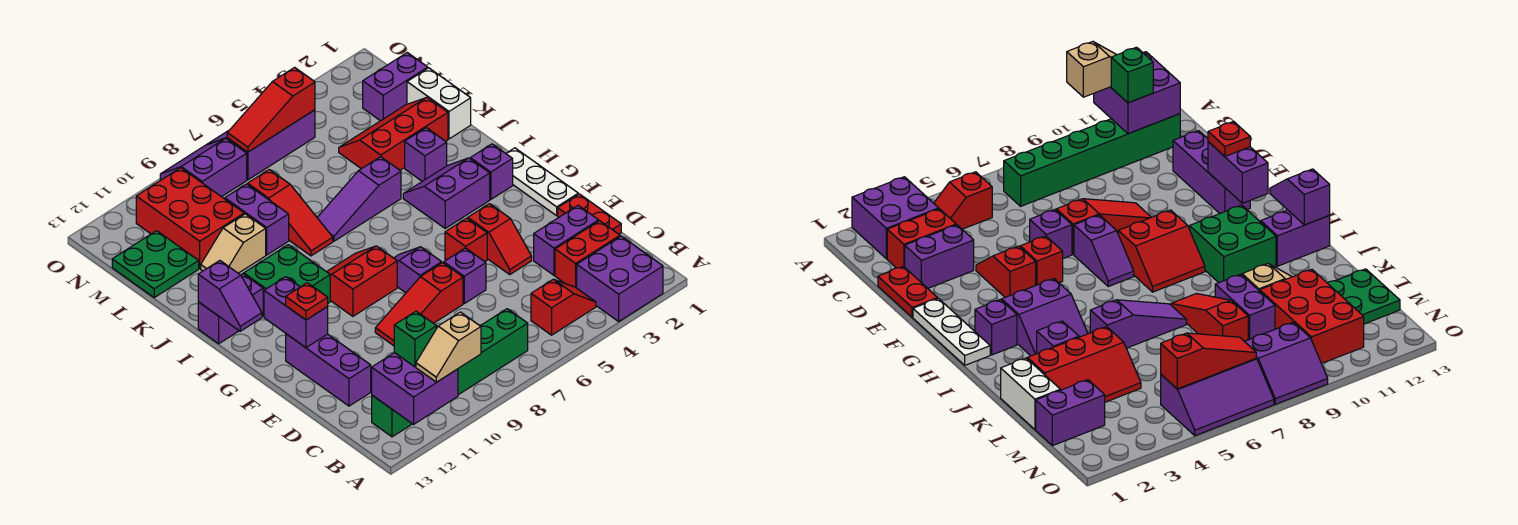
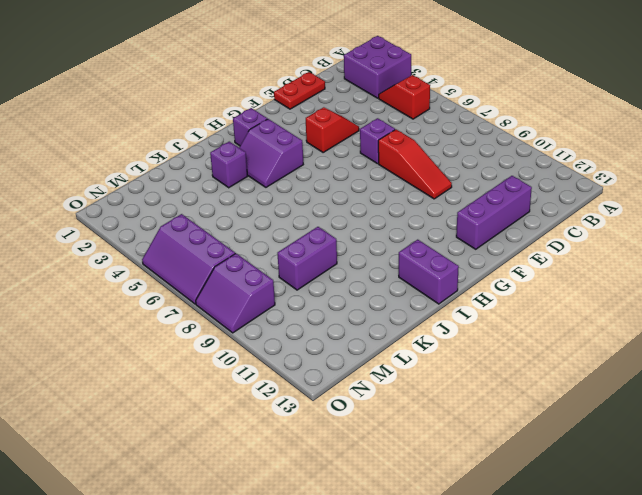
none -> green 1x6 brick [372,309,528,437]
none -> red 1x2 brick [555,221,620,288]
none -> purple 1x2 brick [534,206,599,275]
none -> white 1x3 plate [506,148,578,216]

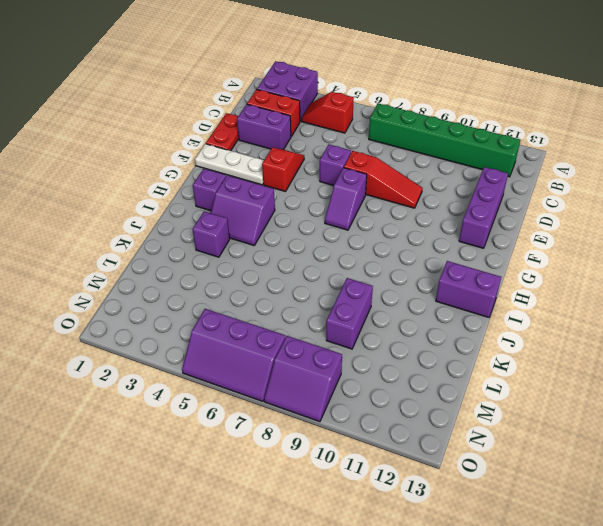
white 1x3 plate [195,144,264,185] -> white 1x3 plate turned to [506,148,578,216]
none -> red 1x1 brick [445,218,487,262]
none -> red 2x2 slope [327,246,397,316]
none -> green 2x2 brick [244,245,330,314]
none -> purple 1x3 slope [317,157,401,241]

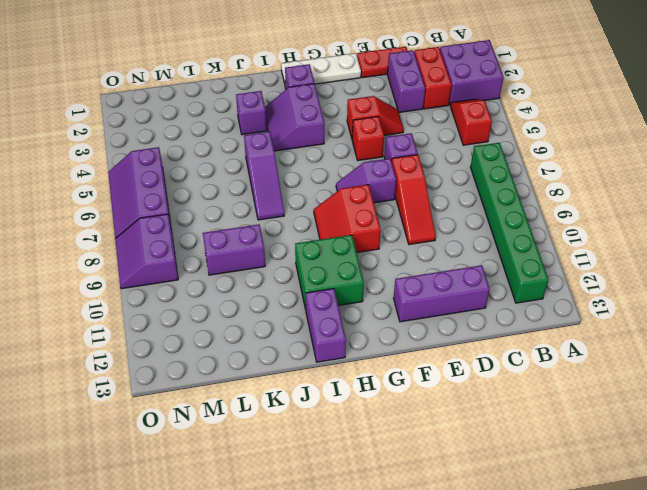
none -> red 1x3 slope [248,170,333,256]
none -> white 1x2 brick [407,68,471,139]
none -> red 2x3 slope [339,97,448,170]
none -> tan 1x2 slope [201,214,266,273]

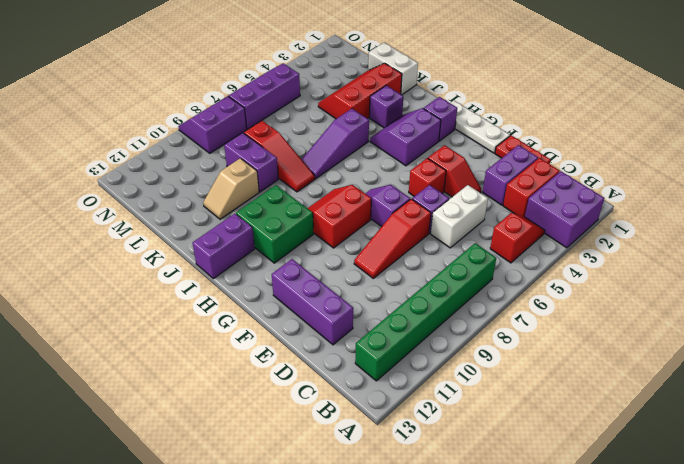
white 1x2 brick [431,185,488,248] -> none
none -> red 2x3 brick [136,168,244,268]
none -> green 2x2 plate [112,231,199,298]
none -> purple 1x2 brick [363,53,428,121]
none -> purple 2x2 brick [372,353,458,424]

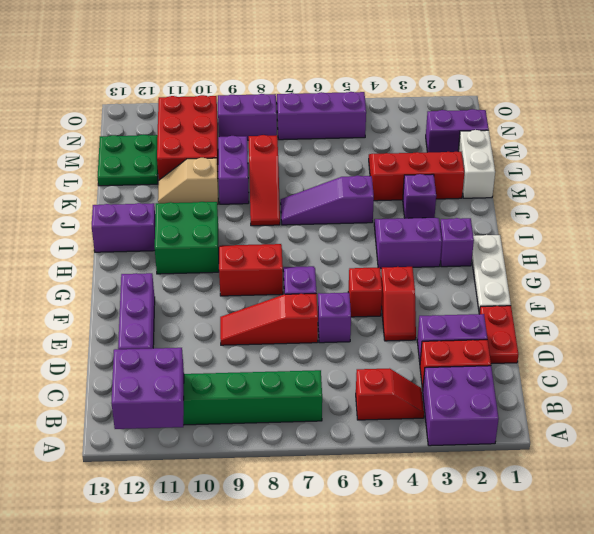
none -> purple 1x2 brick [264,277,328,348]
none -> purple 1x2 slope [198,261,262,331]
none -> red 1x3 slope [227,67,315,152]
none -> tan 1x2 slope [416,312,481,382]

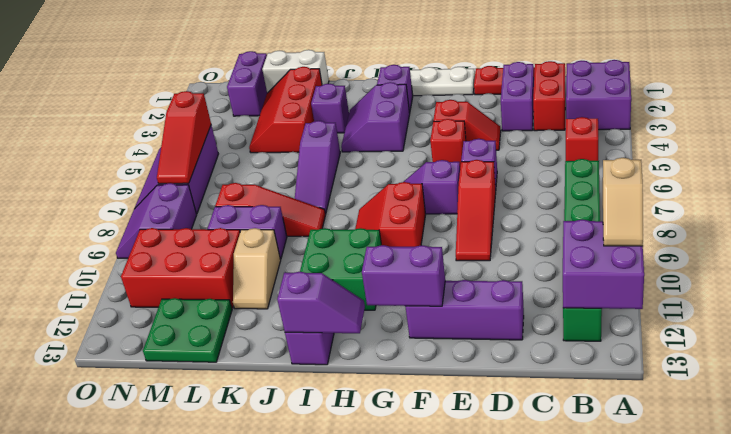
none -> green 1x1 brick [394,311,437,367]
none -> red 1x1 plate [286,283,328,320]

